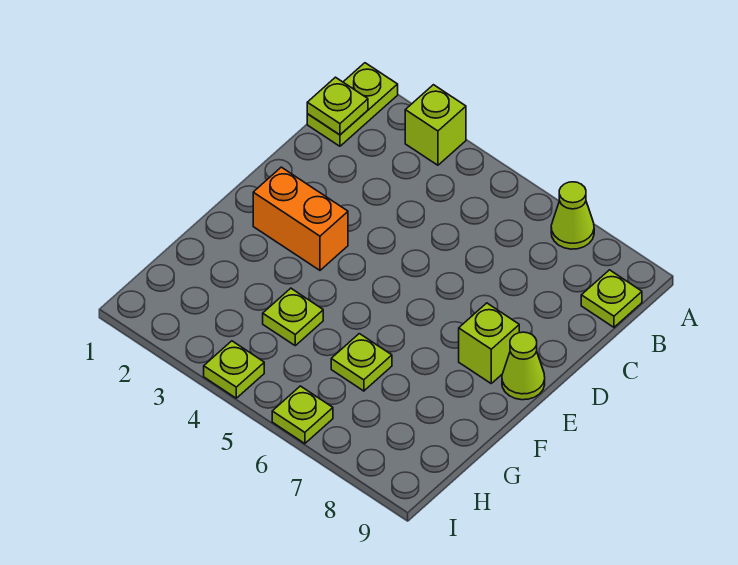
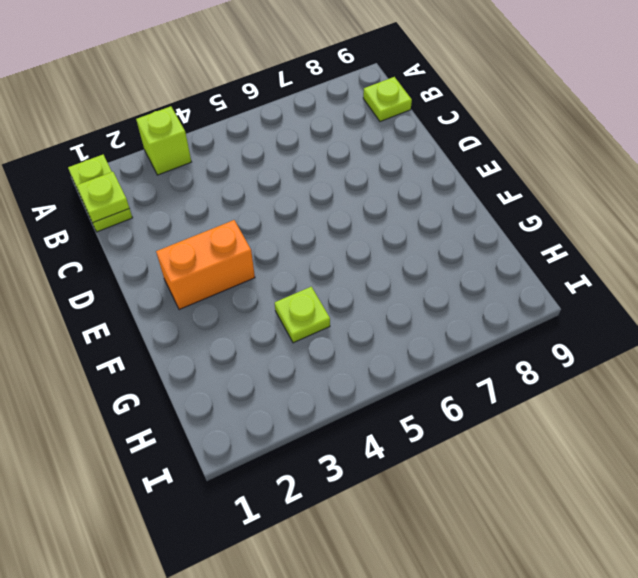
none -> lime 1x1 cone [551,182,594,249]
none -> lime 1x1 brick [459,303,519,383]
none -> lime 1x1 cone [502,332,545,400]

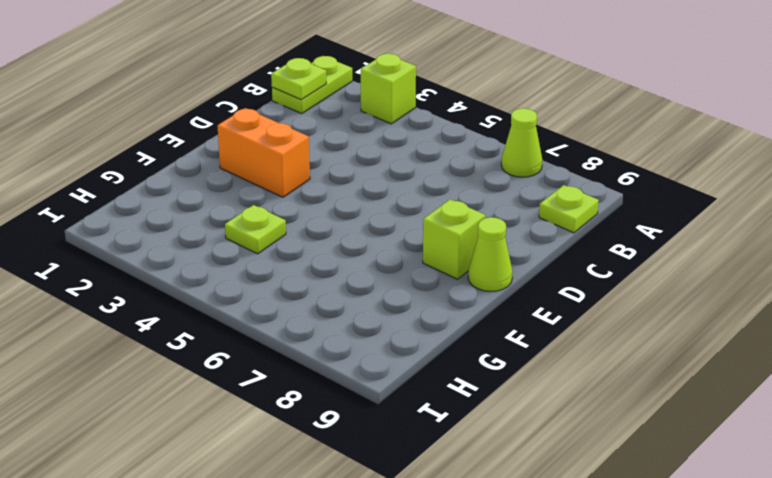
none -> lime 1x1 plate [331,334,392,391]
none -> lime 1x1 plate [204,341,264,398]
none -> lime 1x1 plate [272,386,333,444]

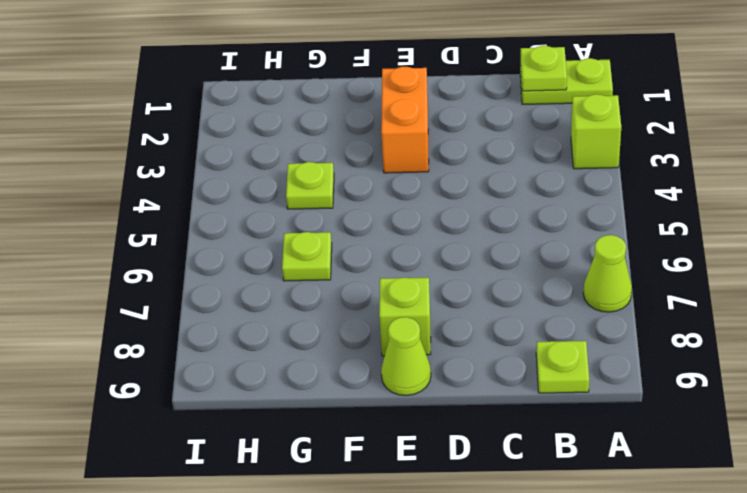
none -> lime 1x1 plate [204,341,264,398]
none -> lime 1x1 plate [272,386,333,444]

